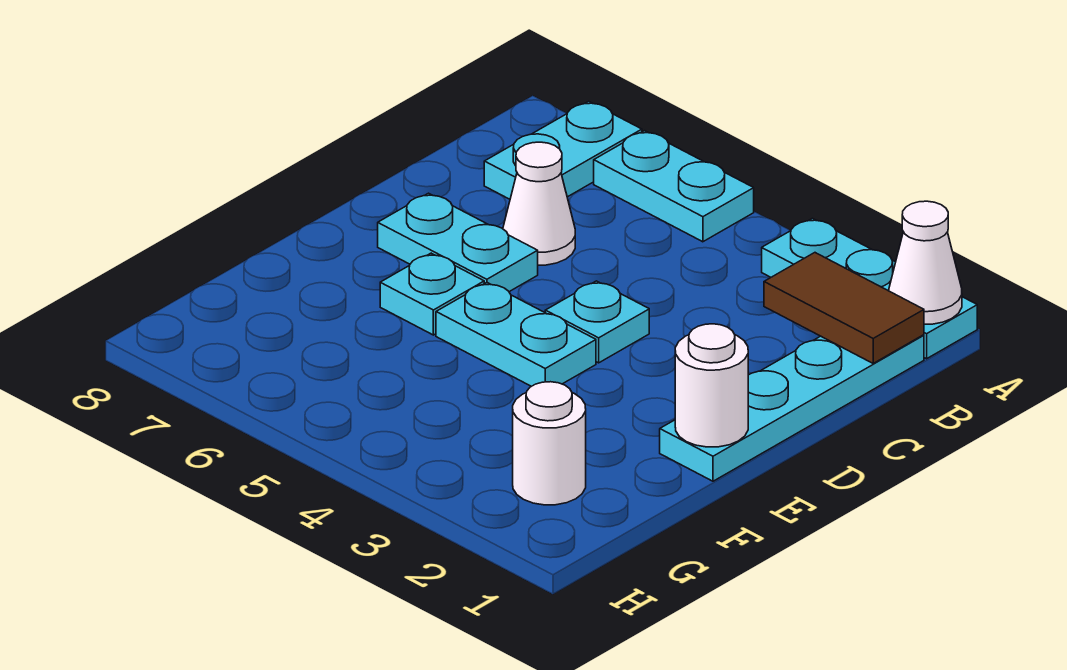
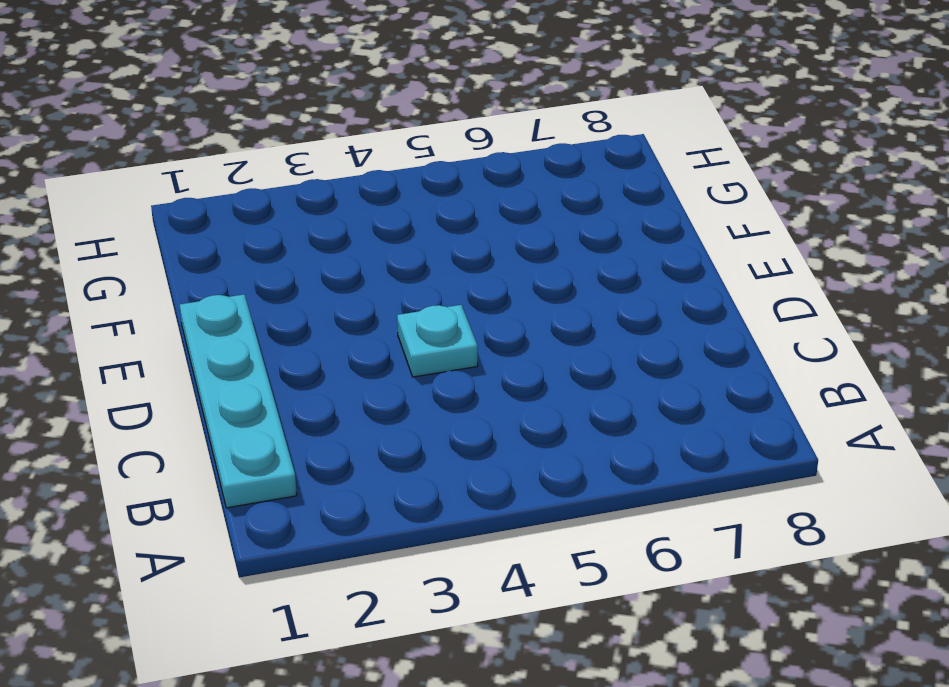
none -> cyan 1x3 plate [762,218,977,359]
none -> cyan 1x2 plate [594,131,754,242]
none -> cyan 1x2 plate [484,101,642,199]

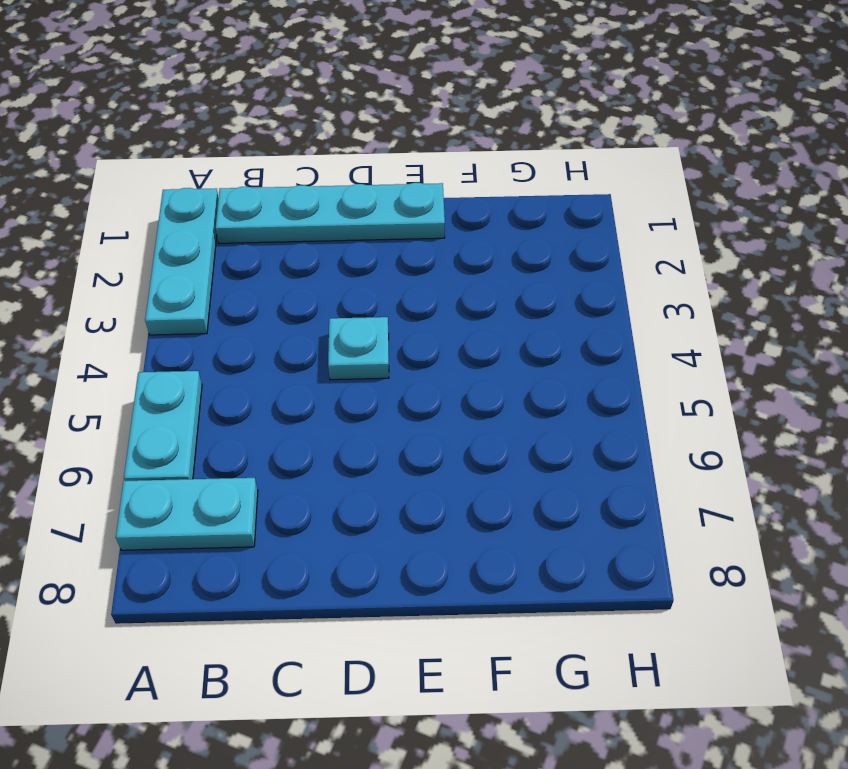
none -> white 1x1 cone [503,142,575,265]
none -> cyan 1x2 plate [378,193,538,292]
none -> cyan 1x2 plate [436,283,596,386]

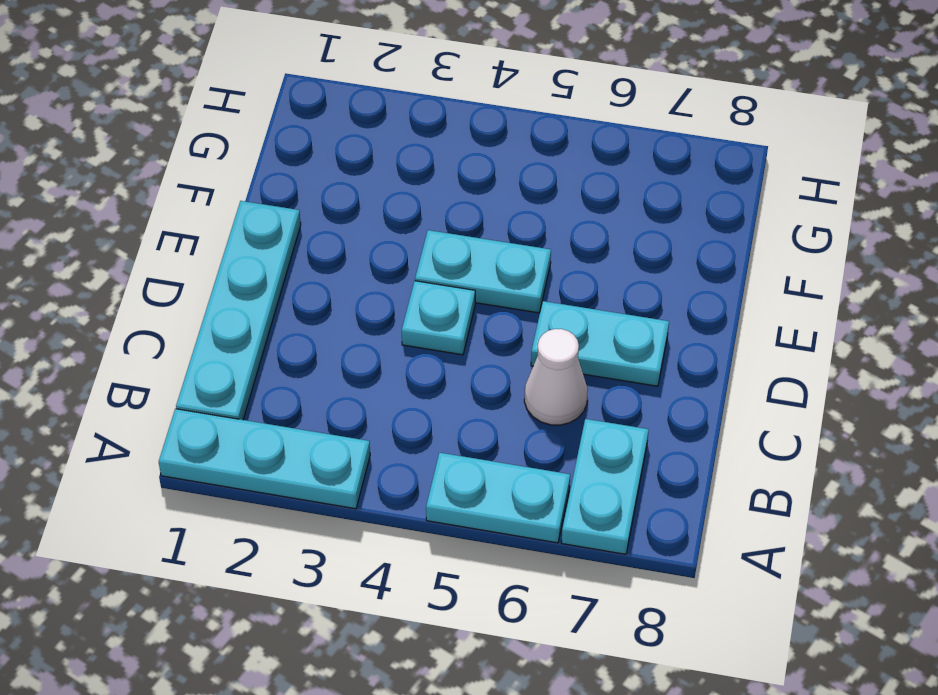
none -> cyan 1x1 plate [380,253,484,335]
none -> white 1x1 round brick [513,382,586,505]
none -> white 1x1 cone [889,201,962,324]

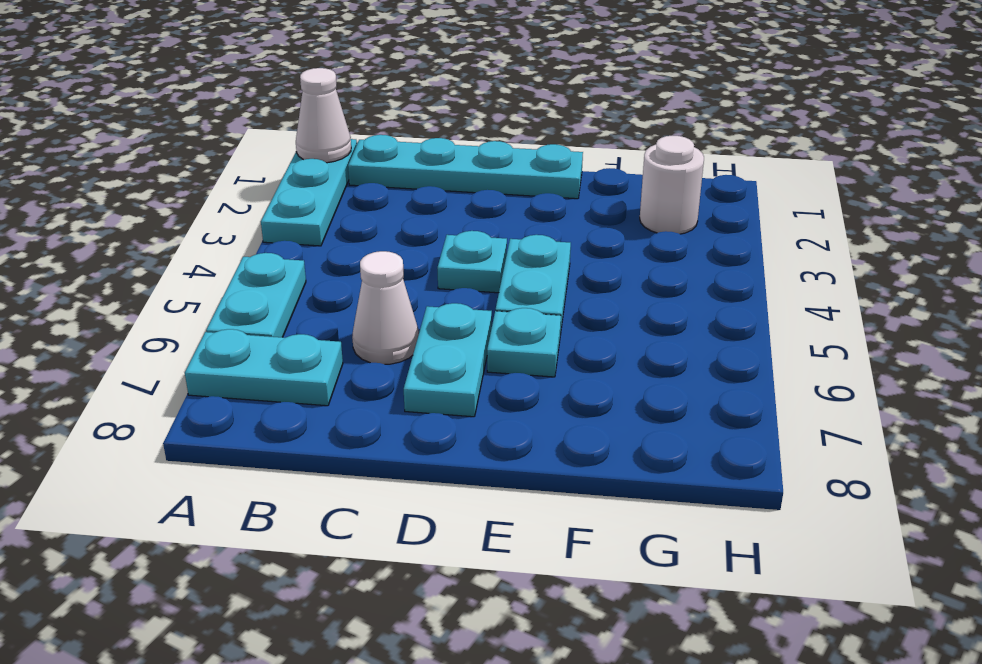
none -> brown 1x2 tile [764,253,924,363]
none -> white 1x1 round brick [675,324,748,447]

